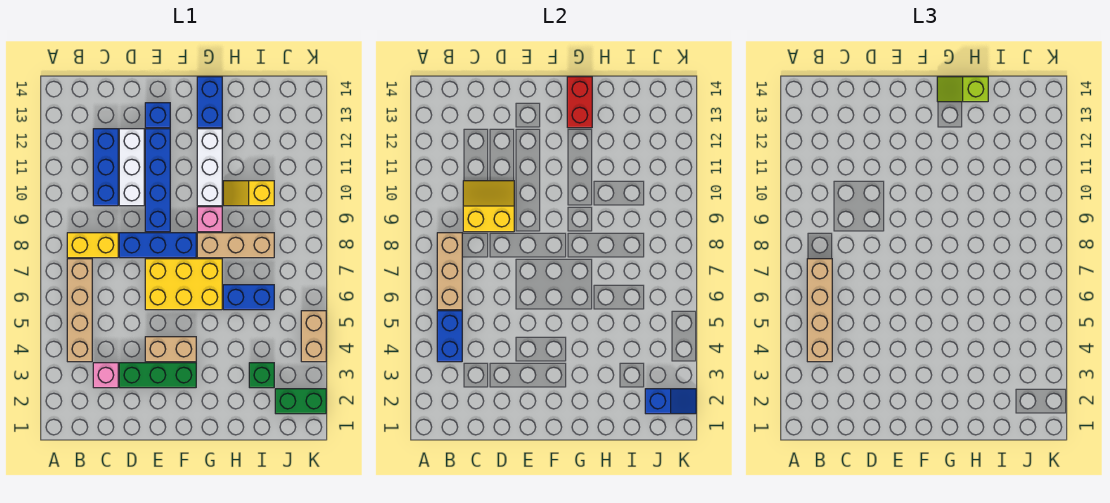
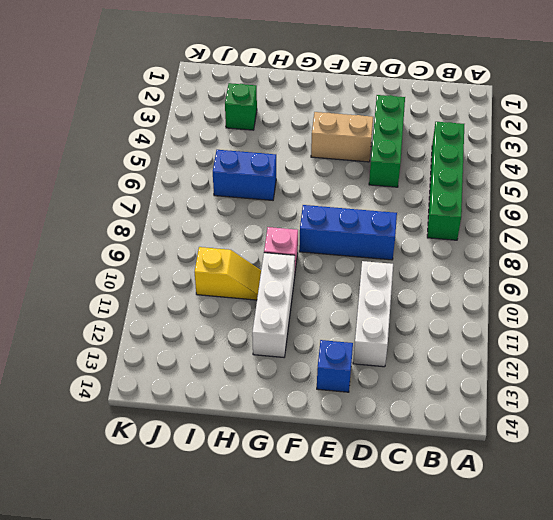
green 1x4 brick [427,122,464,240] -> tan 1x4 brick [67,259,92,362]
green 1x3 brick [369,95,405,187] -> green 1x3 brick turned to [119,363,196,388]
none -> yellow 1x2 brick [67,233,118,258]
none -> pink 1x1 brick [93,363,118,388]
none -> blue 1x3 brick [93,129,118,206]

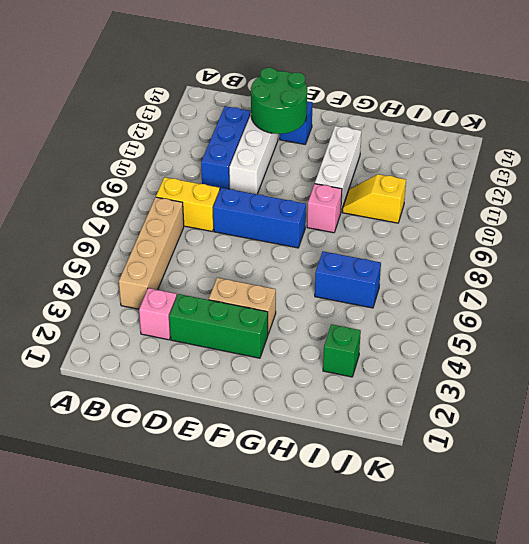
green 2x2 round brick [251,68,307,134] -> none
none -> yellow 2x3 brick [145,259,222,310]
none -> blue 1x4 brick [145,129,170,232]
none -> tan 1x3 brick [197,233,274,258]

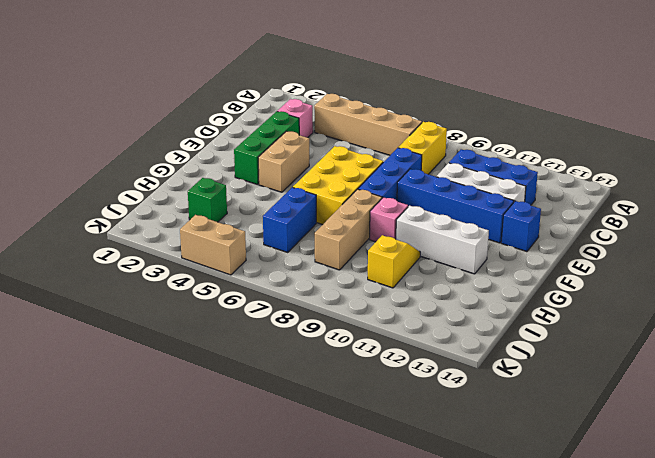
none -> blue 1x2 brick [197,77,222,128]
none -> green 1x2 brick [275,389,326,414]
none -> blue 1x2 brick [437,311,462,362]

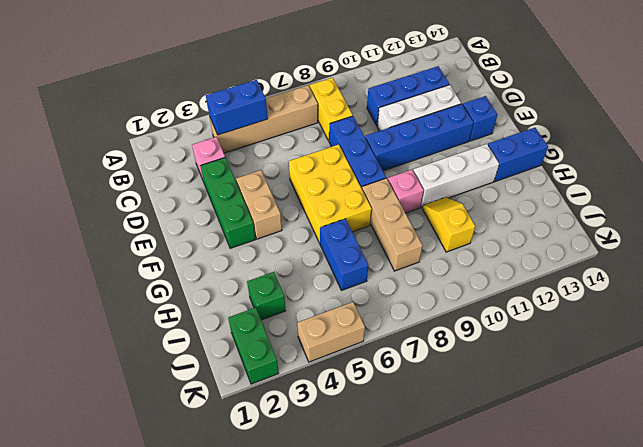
none -> tan 1x3 brick [437,233,462,310]
none -> yellow 2x2 slope [463,181,514,232]
none -> red 1x2 brick [567,77,592,128]

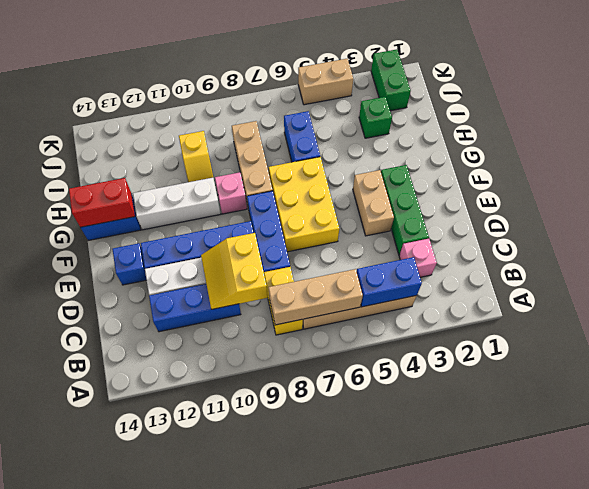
none -> blue 1x2 slope [645,389,696,414]
none -> tan 1x4 brick [807,259,832,362]
none -> lime 1x2 slope [937,77,988,102]

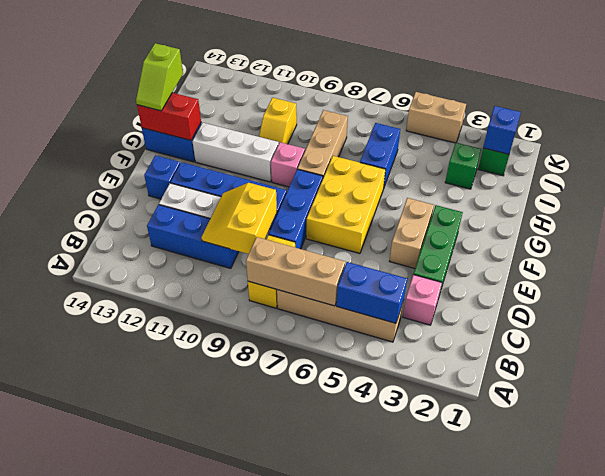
none -> tan 1x4 brick [807,259,832,362]

